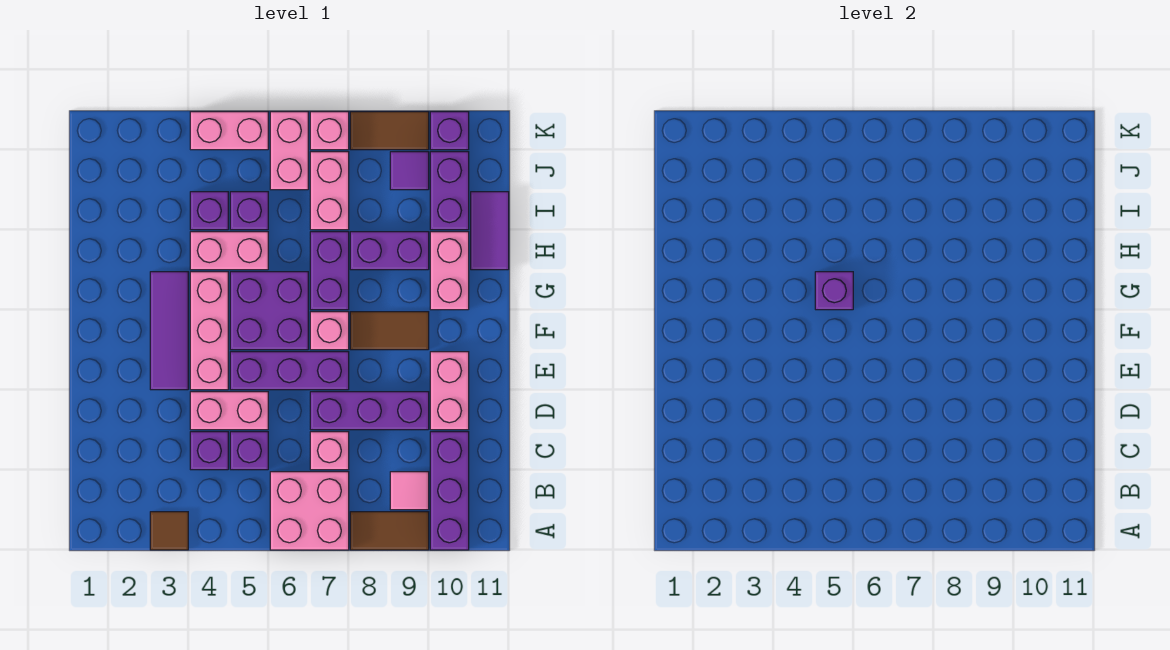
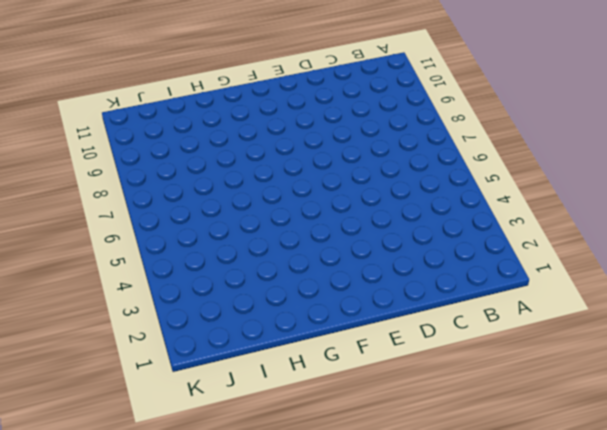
none -> brown 1x1 tile [150,512,188,550]
none -> pink 2x2 brick [270,472,349,550]
none -> brown 1x2 tile [350,512,429,550]
none -> purple 1x3 brick [430,432,469,550]

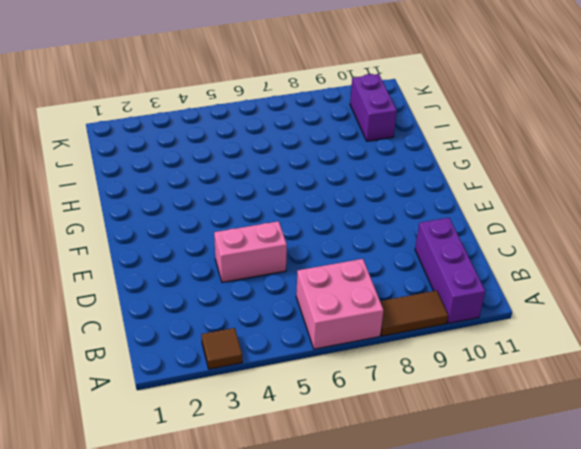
none -> pink 1x1 tile [390,472,429,510]
none -> purple 1x1 brick [190,432,228,470]
none -> purple 1x1 brick [230,432,268,470]
none -> pink 1x1 brick [310,432,349,470]

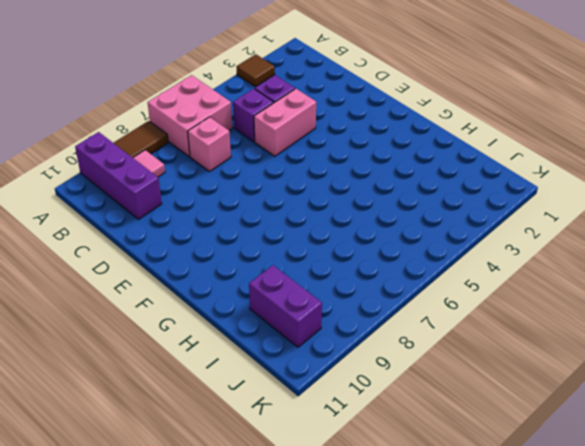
none -> purple 1x3 brick [310,392,429,430]
none -> pink 1x2 brick [430,352,469,430]
none -> purple 1x3 tile [150,272,188,390]
none -> pink 1x3 brick [190,272,228,390]

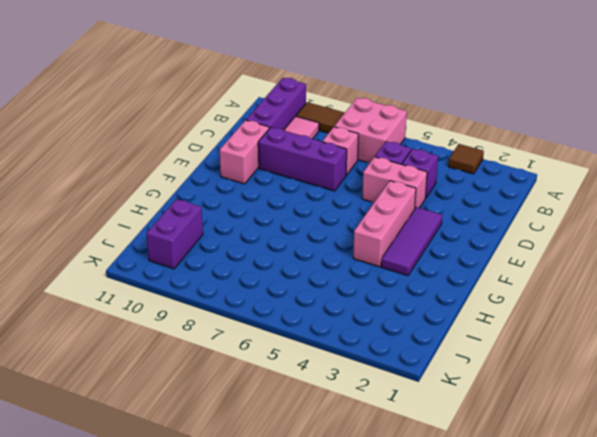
none -> purple 1x3 brick [230,352,349,390]
none -> purple 2x2 brick [230,272,308,350]
none -> pink 1x1 brick [310,312,349,350]
none -> brown 1x2 tile [350,312,429,350]

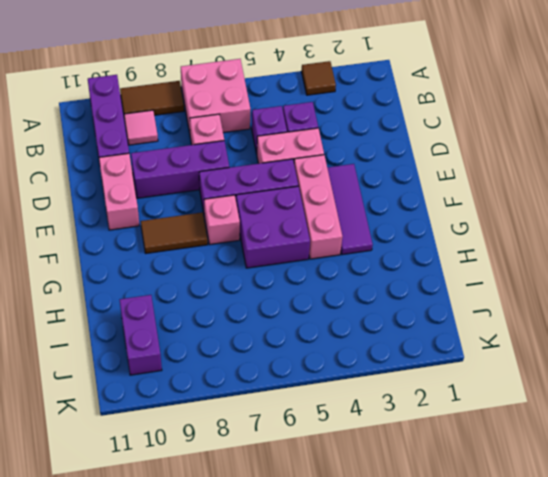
none -> purple 1x2 brick [310,232,349,310]
none -> pink 1x2 brick [430,232,469,310]
none -> pink 1x2 brick [190,232,268,270]
none -> purple 1x2 brick [350,232,429,270]

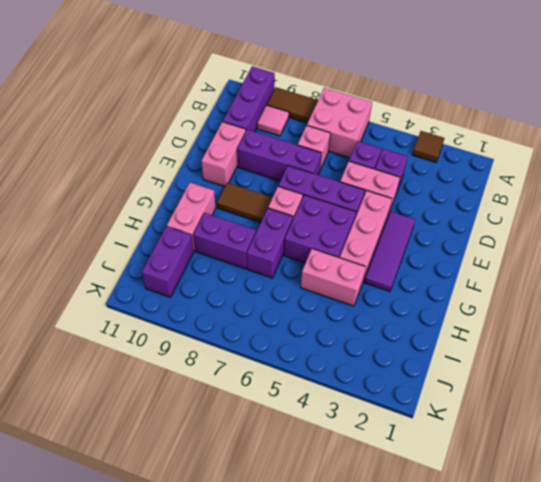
none -> purple 1x2 tile [471,192,509,270]
none -> purple 1x1 brick [190,192,228,230]
none -> purple 1x1 brick [230,192,268,230]
none -> pink 1x2 brick [310,152,349,230]

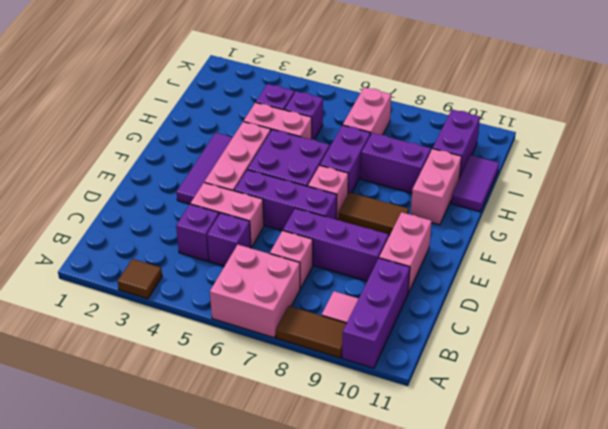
none -> pink 1x2 brick [270,112,308,190]
none -> purple 1x1 tile [390,152,429,190]
none -> pink 1x2 brick [190,112,268,150]
none -> pink 1x1 brick [310,112,349,150]

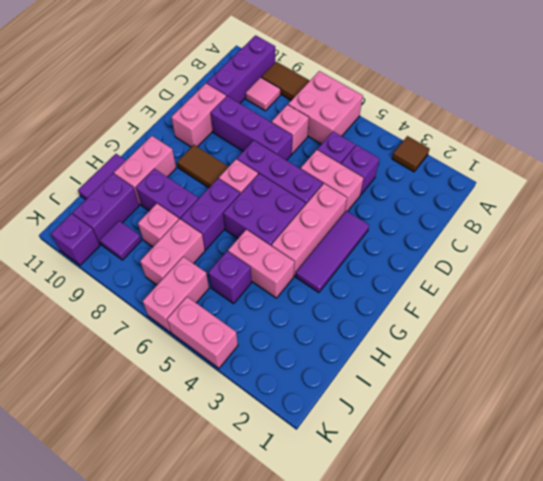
pink 1x1 brick [138,204,179,247] -> pink 1x1 brick moved to [310,112,349,150]
none -> purple 1x1 brick [190,192,228,230]
none -> brown 1x2 tile [350,112,429,150]
none -> purple 1x1 brick [815,272,853,310]

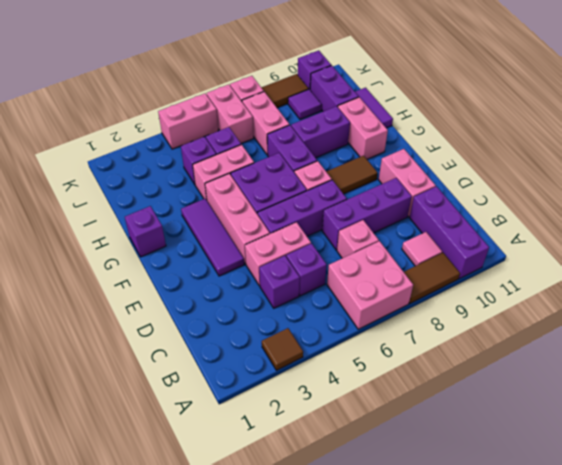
purple 1x1 brick [125,206,166,257] -> purple 1x1 brick moved to [815,272,853,310]

